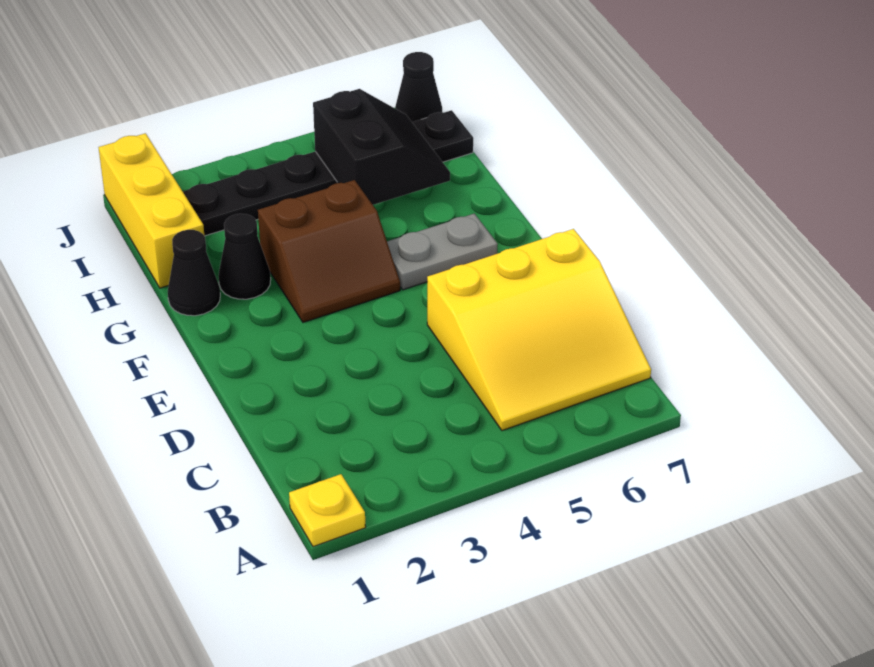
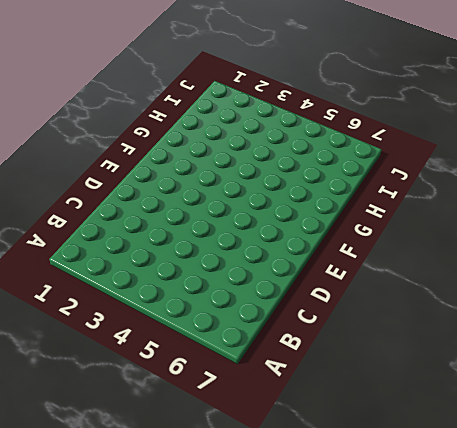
none -> yellow 1x1 plate [289,474,366,547]
none -> yellow 3x3 slope [427,229,651,431]

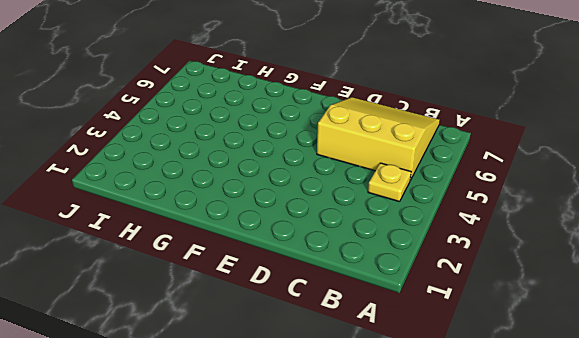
yellow 1x1 plate [368,163,411,202] -> yellow 1x1 plate moved to [289,474,366,547]
yellow 3x3 slope [317,97,440,180] -> yellow 3x3 slope turned to [427,229,651,431]
none -> brown 2x2 slope [258,180,400,322]
none -> grey 1x2 plate [387,214,498,290]

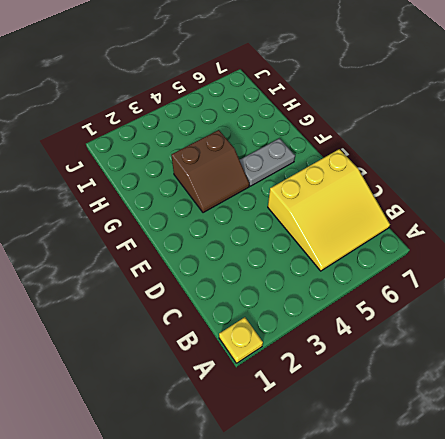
none -> black 1x1 cone [168,230,220,316]
none -> black 1x1 cone [218,214,271,299]

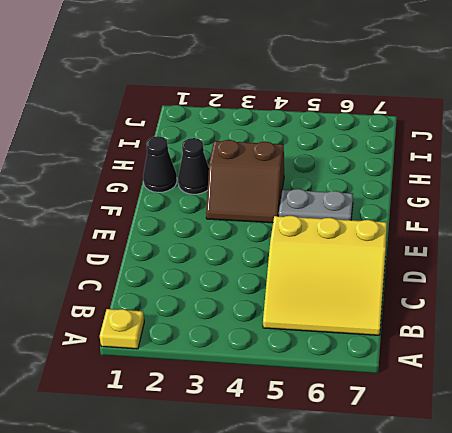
none -> yellow 1x3 brick [99,133,204,288]
none -> black 1x6 plate [183,110,473,236]

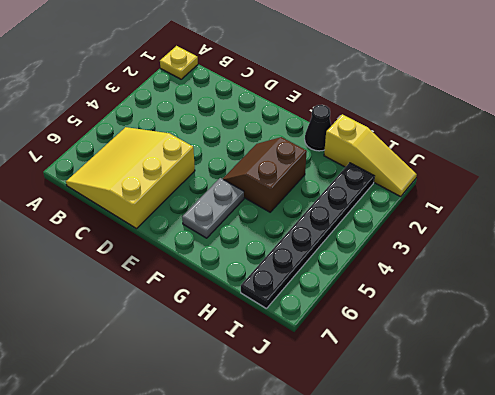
yellow 1x3 slope [324,114,417,197] -> yellow 1x3 brick [99,133,204,288]
none -> black 1x1 cone [218,214,271,299]
none -> black 1x1 cone [395,52,442,122]

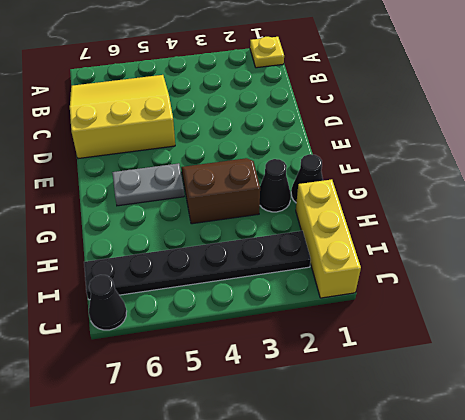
none -> black 2x2 slope [313,89,450,205]

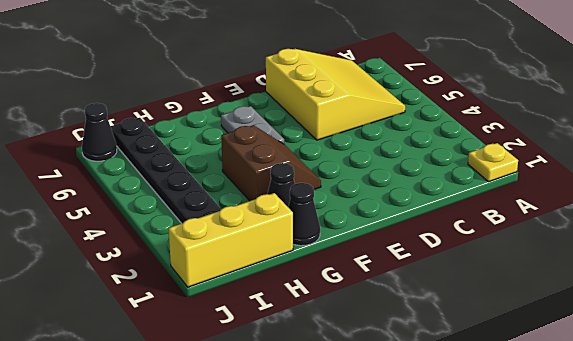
none -> black 2x2 slope [313,89,450,205]

